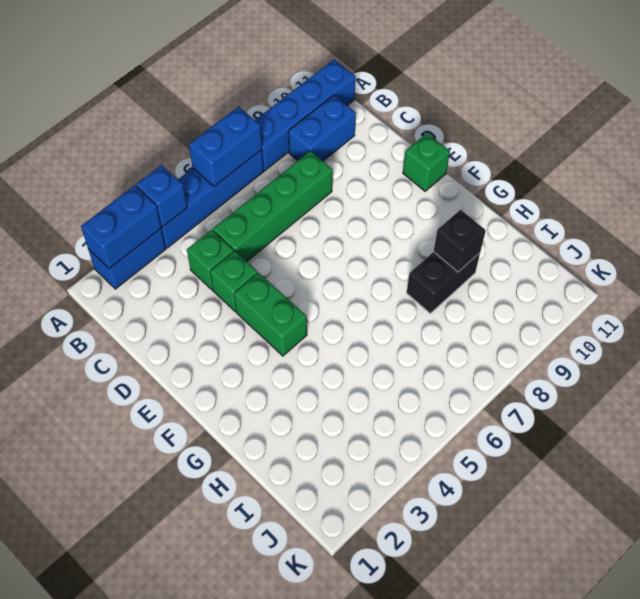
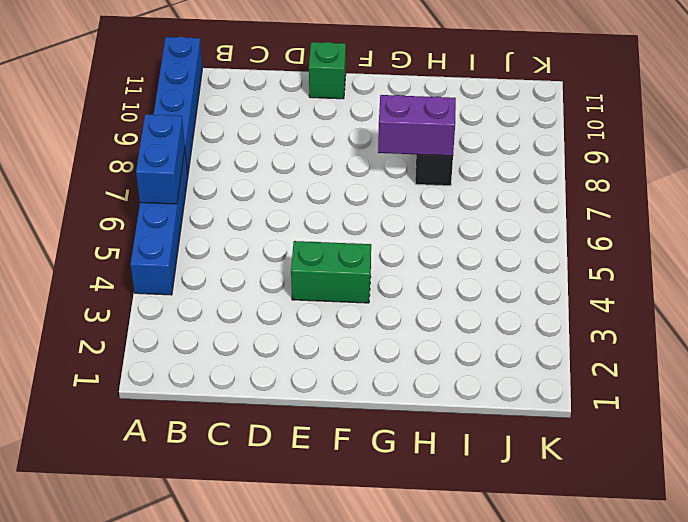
purple 1x2 brick [378,95,456,156] -> none
none -> blue 1x2 brick [88,228,166,289]
none -> blue 1x2 brick [288,95,356,161]
none -> green 1x1 brick [187,230,234,290]

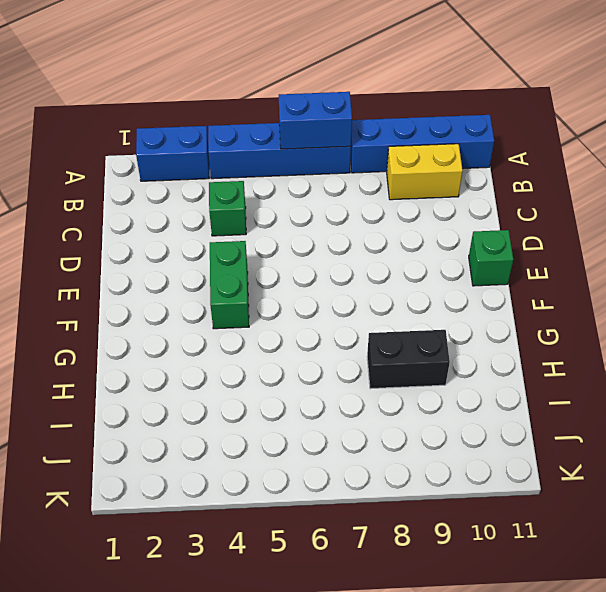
yellow 1x2 brick [387,144,463,200] -> blue 1x2 brick [288,95,356,161]
none -> green 1x4 brick [213,151,333,261]
none -> green 1x1 brick [210,251,258,312]
none -> blue 1x2 brick [81,185,161,269]

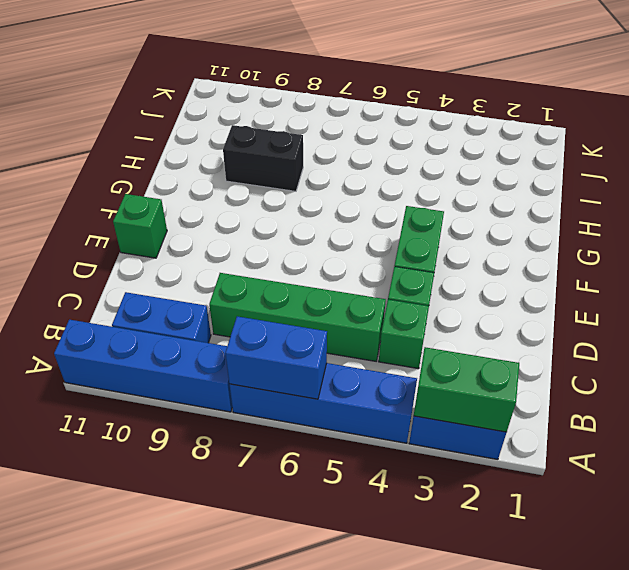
green 1x2 brick [414,347,519,432] -> blue 1x2 brick [81,185,161,269]
none -> blue 1x1 brick [136,165,187,227]
none -> black 1x1 brick [433,210,486,272]

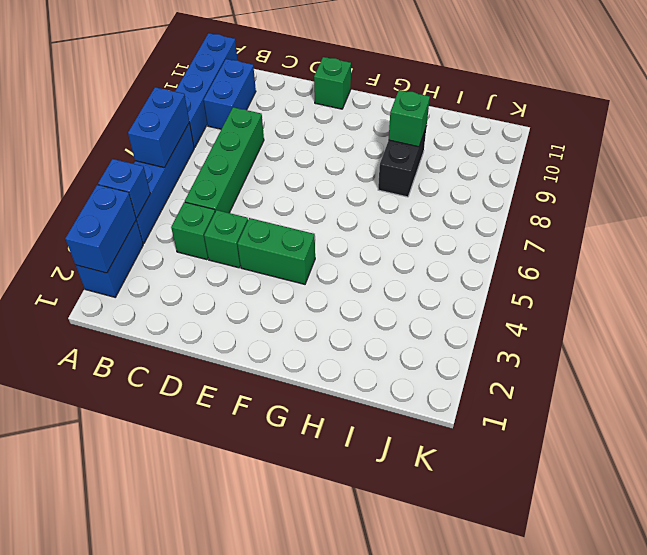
green 1x1 brick [389,90,430,147] -> black 1x1 brick [433,210,486,272]

